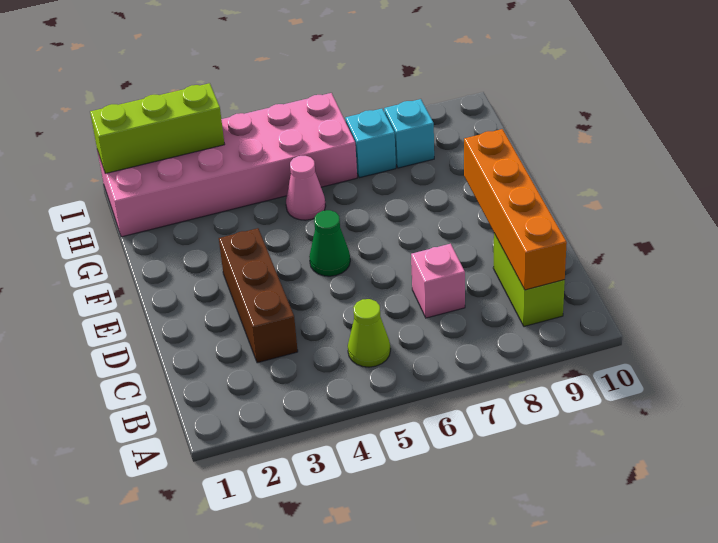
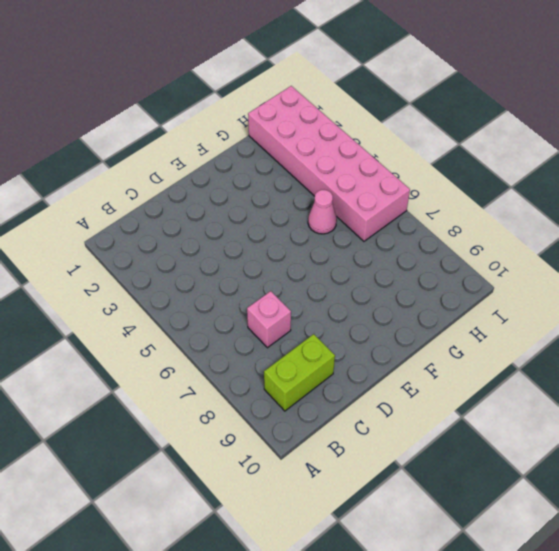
none -> lime 1x1 cone [348,299,390,367]
none -> brown 1x3 brick [219,228,298,363]

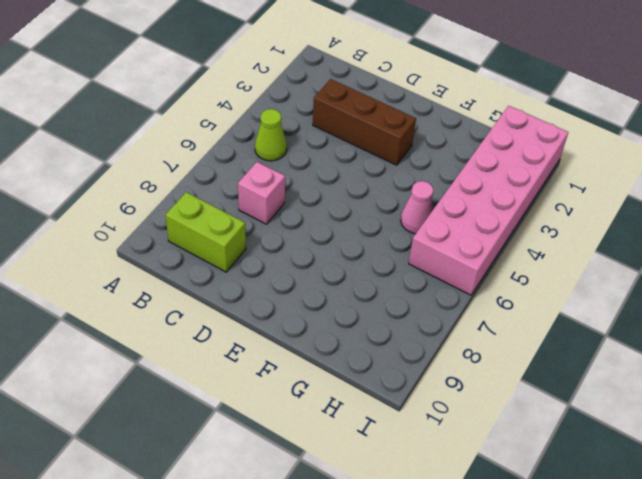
none -> green 1x1 cone [309,210,350,276]
none -> cyan 1x1 brick [345,109,396,178]

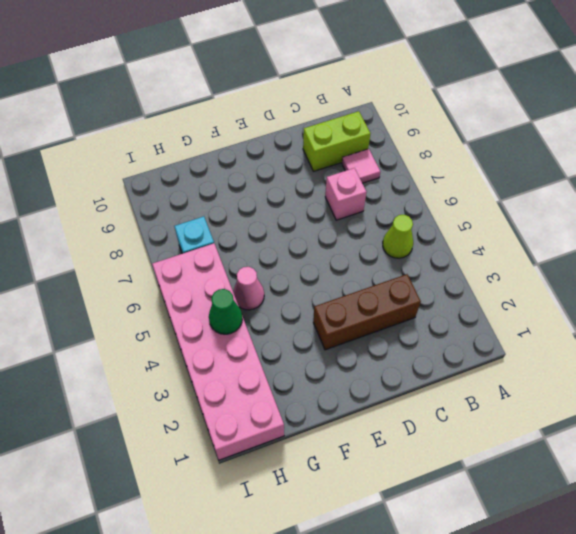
pink 1x1 tile [342,149,380,183] -> none
green 1x1 cone [209,289,242,334] -> green 1x1 cone moved to [309,210,350,276]
none -> cyan 1x1 brick [384,99,434,168]
none -> orange 1x4 brick [464,129,567,290]

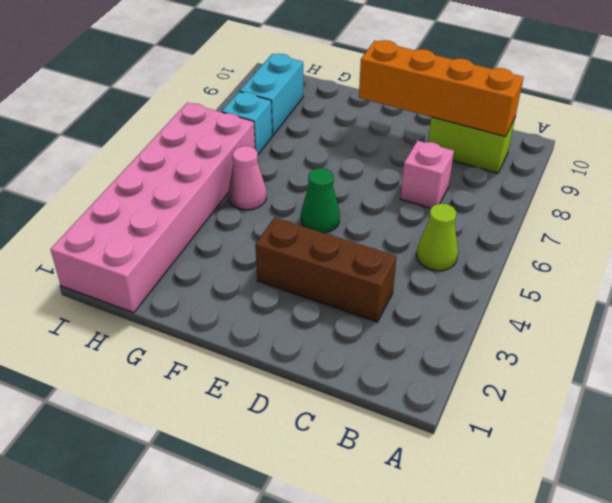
cyan 1x2 brick [240,54,303,135] -> cyan 1x1 brick [384,99,434,168]
none -> lime 1x3 brick [90,83,225,174]

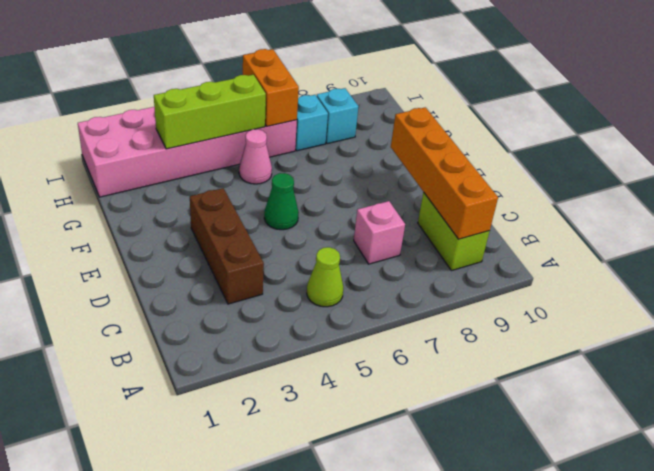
lime 1x3 brick [154,75,266,149] -> lime 1x3 brick moved to [90,83,225,174]
orange 1x2 brick [243,49,299,126] -> none

